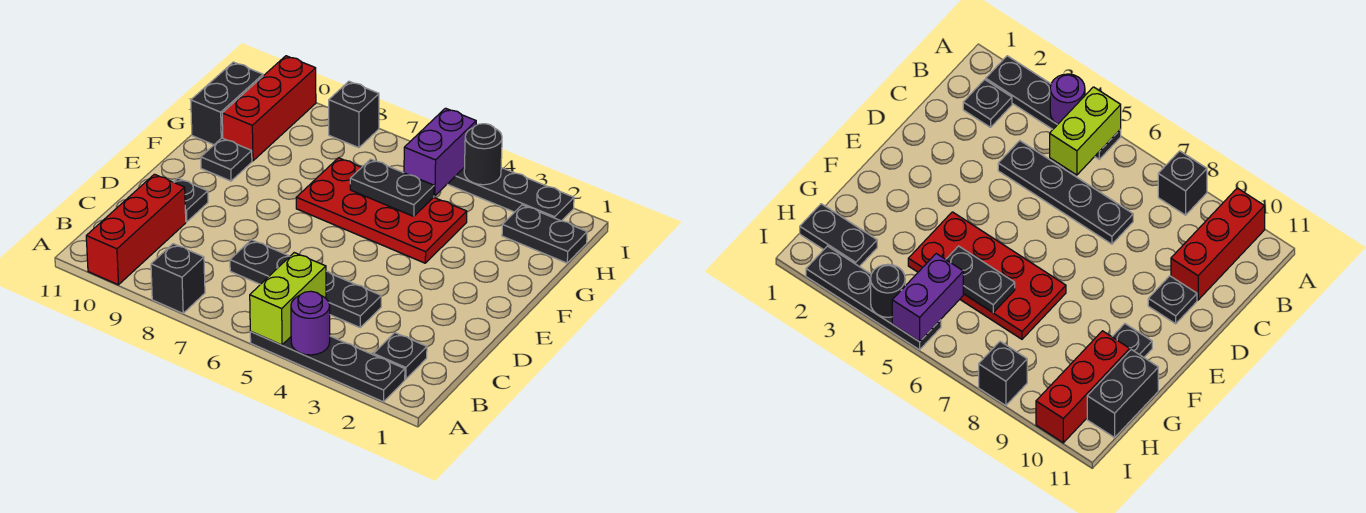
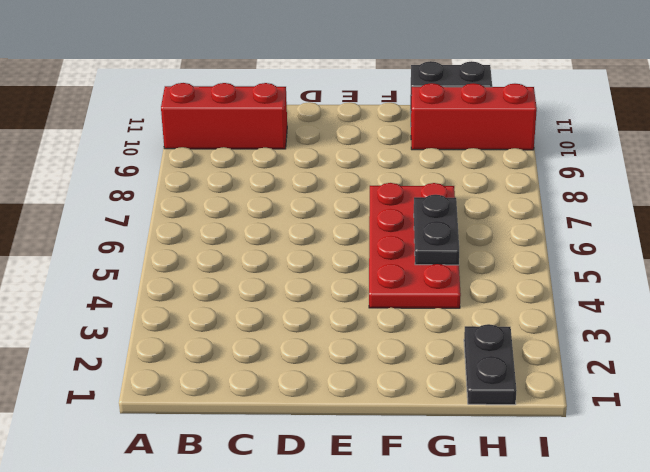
none -> black 1x4 plate [250,331,405,402]
none -> black 1x1 brick [151,244,205,313]
none -> black 1x1 plate [374,333,427,379]

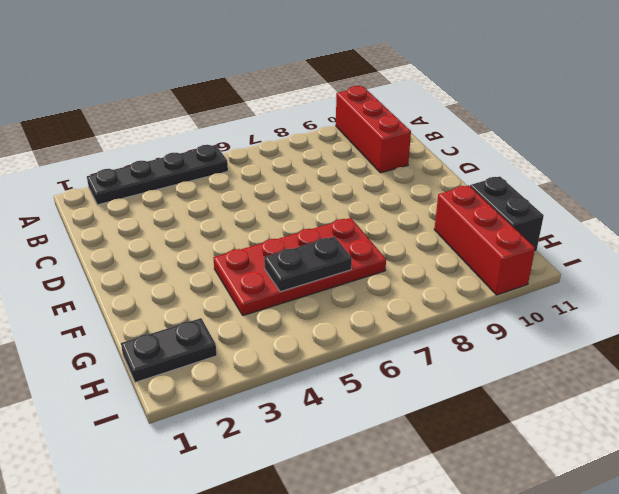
none -> black 1x1 brick [151,244,205,313]
none -> black 1x1 plate [374,333,427,379]
none -> black 1x4 plate [230,240,381,327]

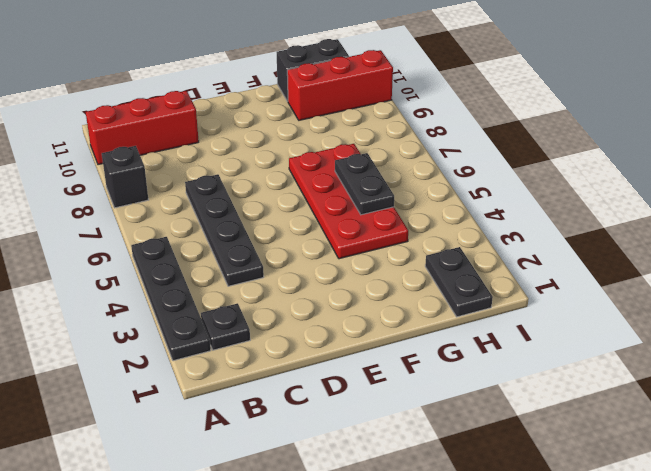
none -> black 1x1 plate [174,178,208,222]
none -> black 1x1 plate [201,138,252,181]
none -> black 1x4 plate [448,167,574,221]

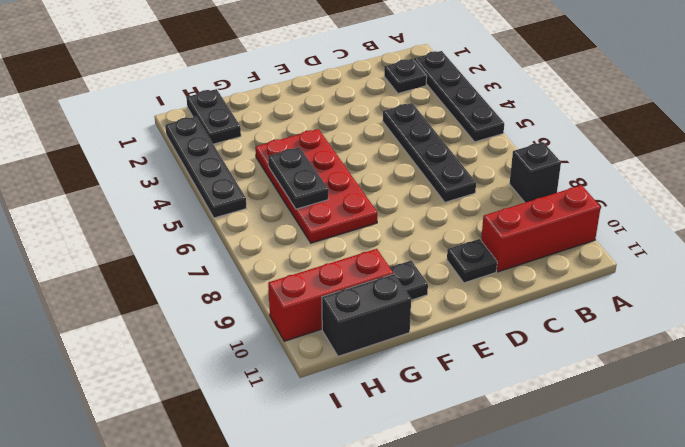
none -> black 1x1 brick [329,81,379,148]
none -> purple 1x1 round brick [291,291,330,355]
none -> lime 1x2 brick [250,253,326,345]

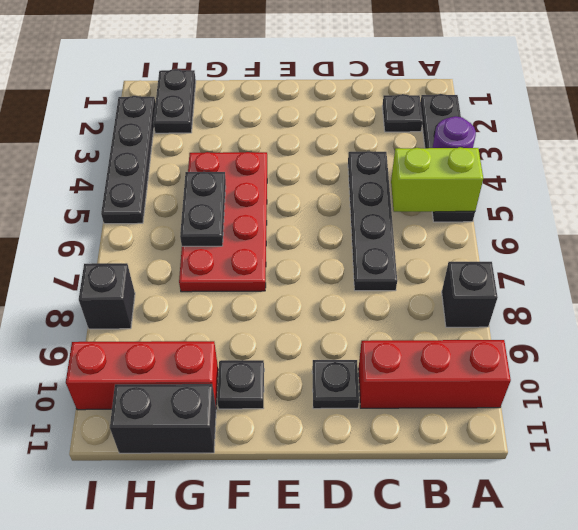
none -> purple 1x2 brick [404,108,476,196]
none -> black 1x1 round brick [464,124,502,185]

